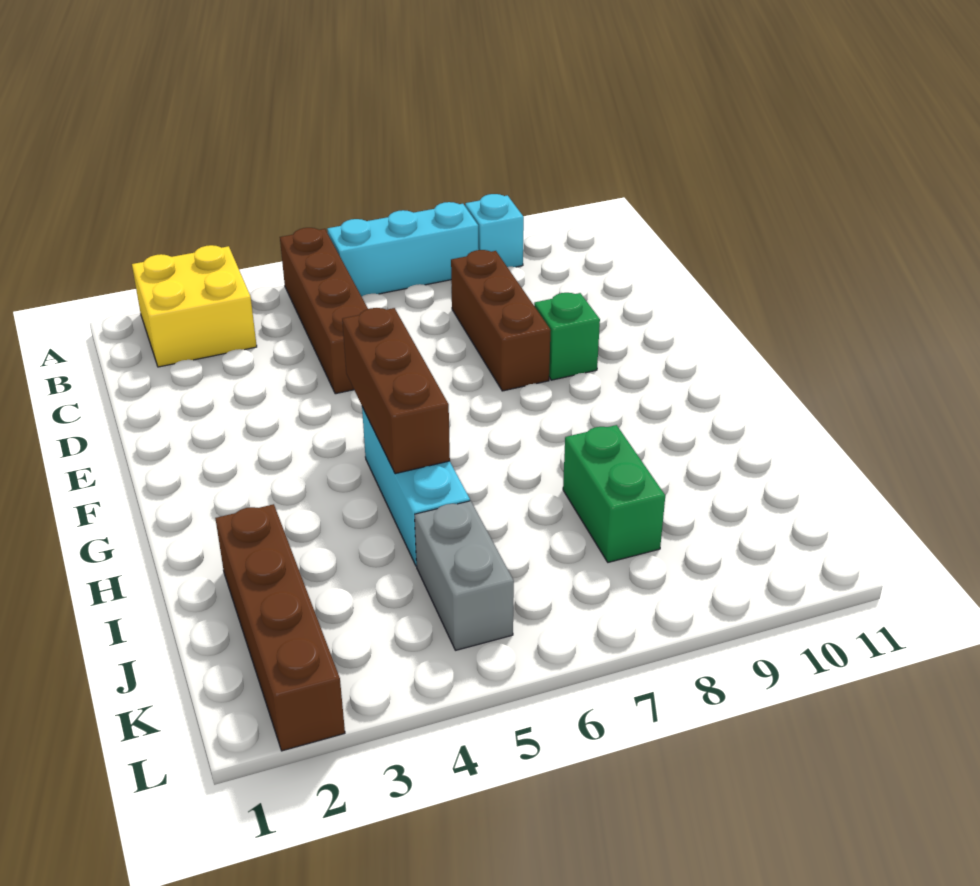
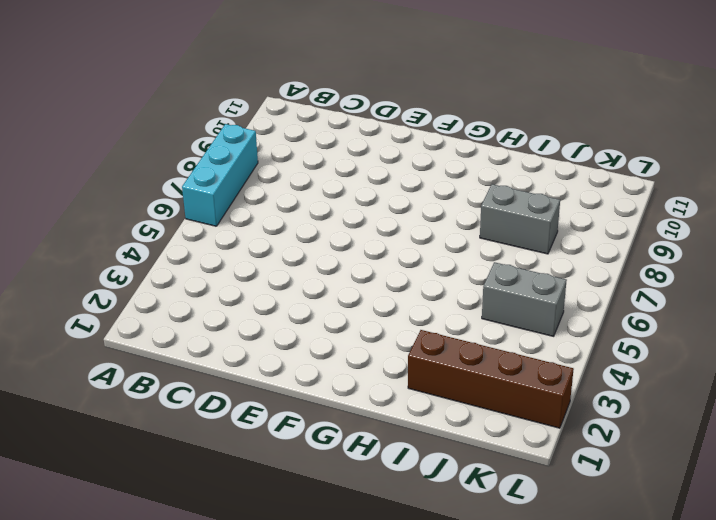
grey 1x2 brick [480,184,560,254] -> green 1x2 brick [563,425,665,562]
none -> yellow 2x2 brick [132,245,257,367]
none -> brown 1x4 brick [280,228,368,394]

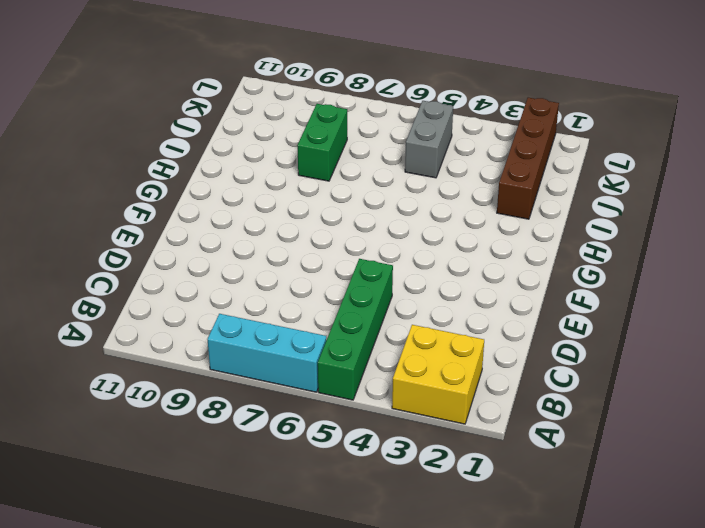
green 1x4 brick [318,259,393,400] -> brown 1x4 brick [280,228,368,394]
none -> cyan 1x1 brick [465,194,524,267]
none -> brown 1x3 brick [451,250,551,391]

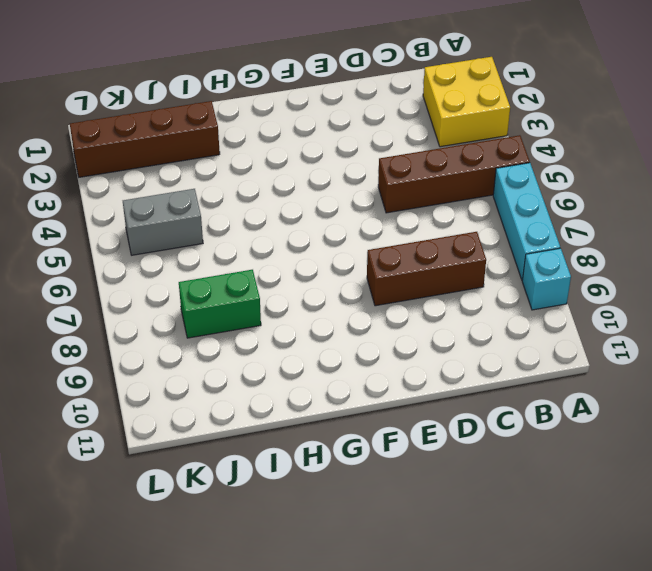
none -> green 1x1 brick [534,293,600,380]
none -> cyan 1x3 brick [362,407,470,566]

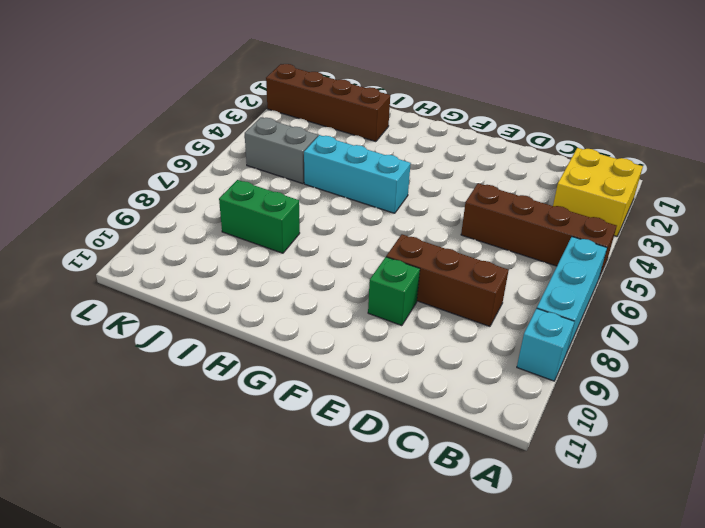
none -> brown 1x3 brick [342,308,450,474]

